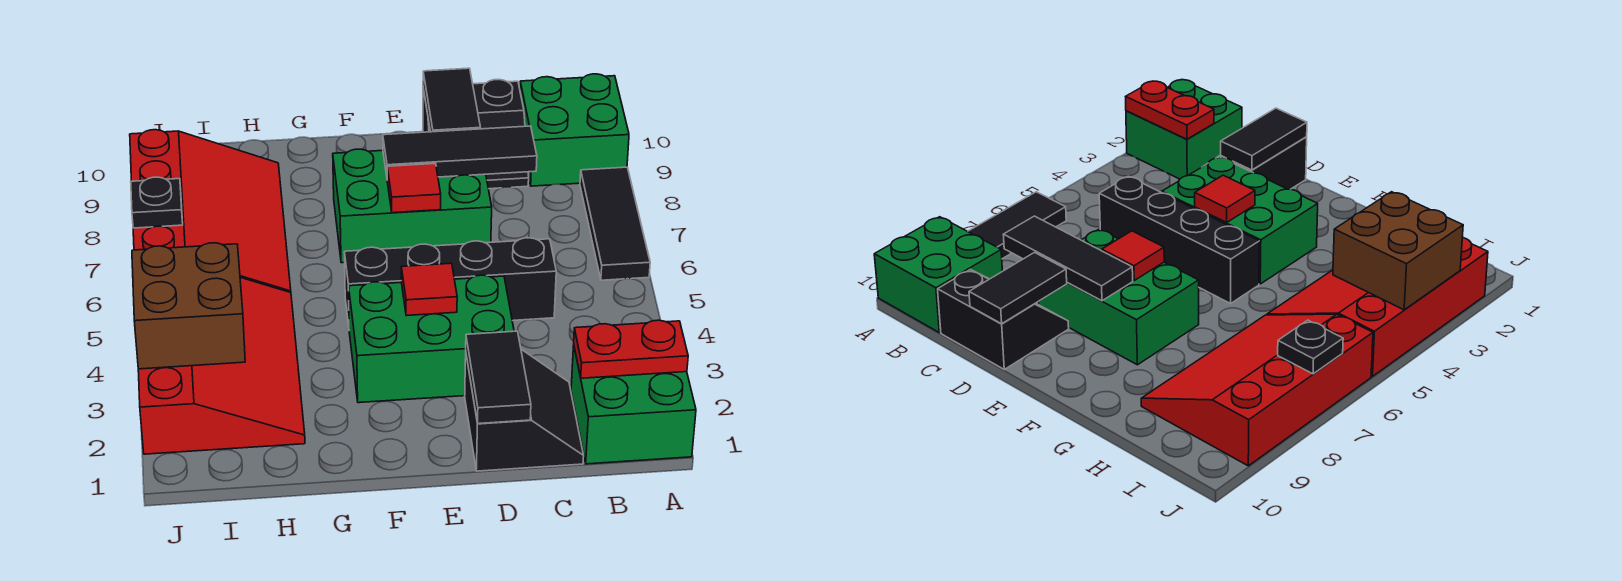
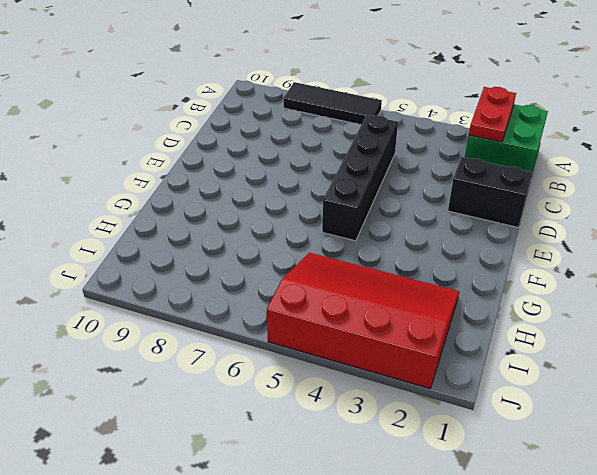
none -> green 2x2 brick [520,74,629,186]
none -> black 2x2 slope [423,79,529,189]
none -> green 2x3 brick [349,275,514,403]

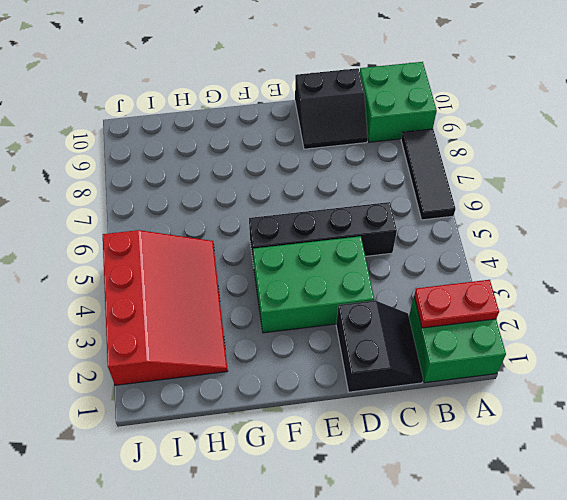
none -> green 2x3 brick [333,149,492,263]
none -> red 3x4 slope [130,130,291,293]
none -> black 1x3 tile [383,126,537,177]

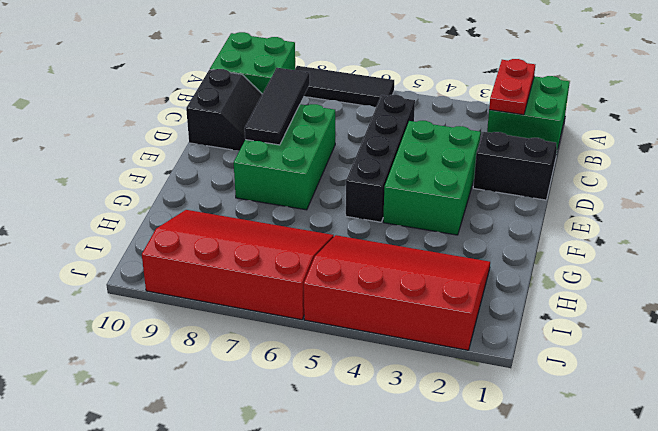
none -> black 1x2 tile [466,331,531,424]
none -> black 1x2 tile [423,68,481,132]
none -> red 1x1 tile [401,263,457,316]

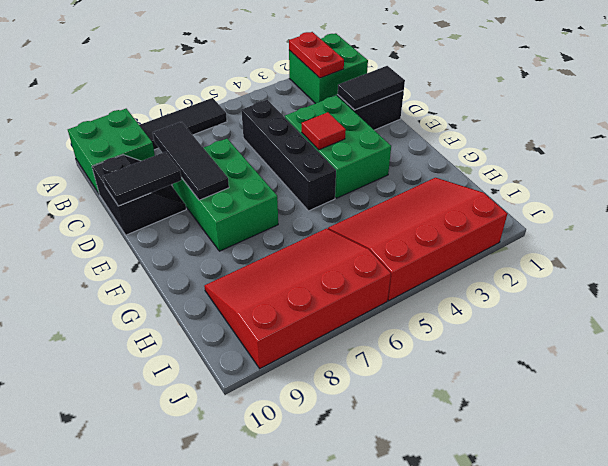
none -> red 1x1 tile [387,164,441,213]
none -> brown 2x2 brick [132,243,245,369]
none -> black 1x1 plate [131,177,183,228]

